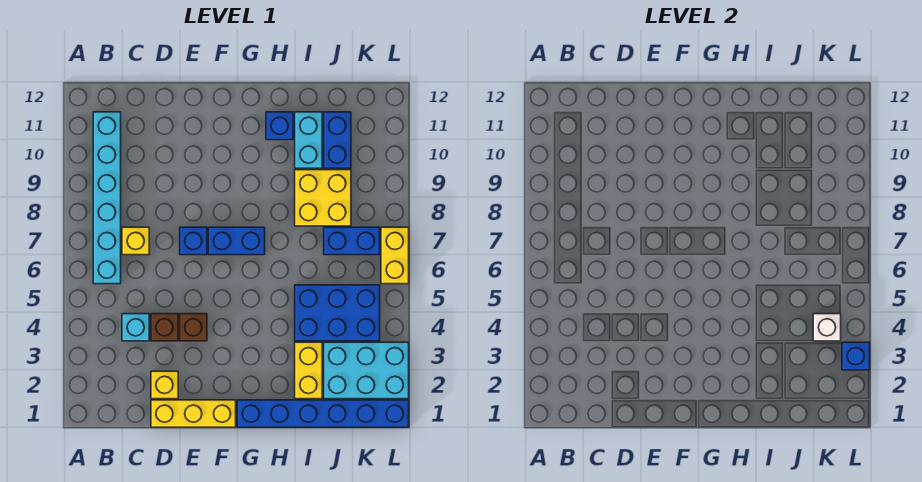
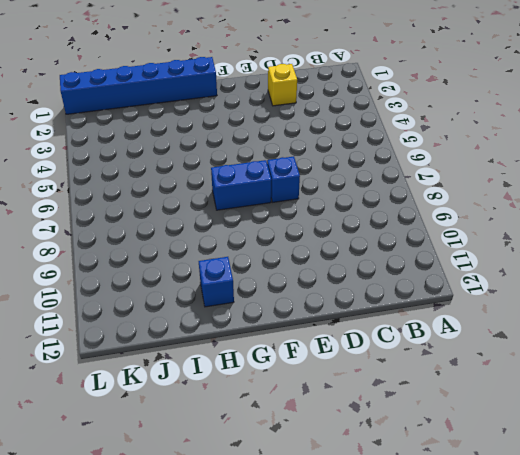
none -> cyan 1x6 brick [93,112,121,284]
none -> cyan 1x1 brick [122,314,149,341]
none -> yellow 1x1 brick [122,227,149,255]

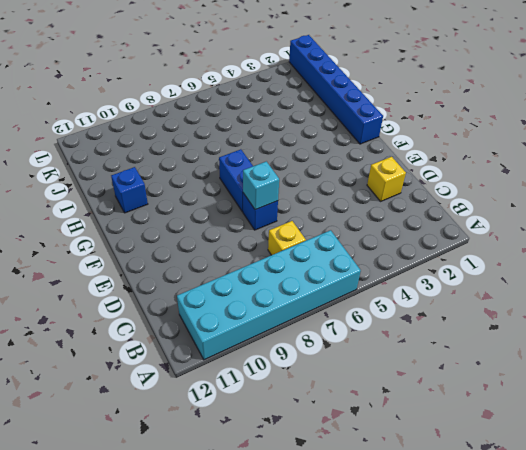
cyan 2x6 brick [177,230,361,360] -> cyan 1x6 brick [93,112,121,284]
cyan 1x1 brick [243,161,279,210] -> cyan 1x1 brick moved to [122,314,149,341]
none -> yellow 1x3 brick [151,400,236,427]
none -> brown 1x1 brick [151,314,178,341]
none -> brown 1x1 brick [180,314,207,341]

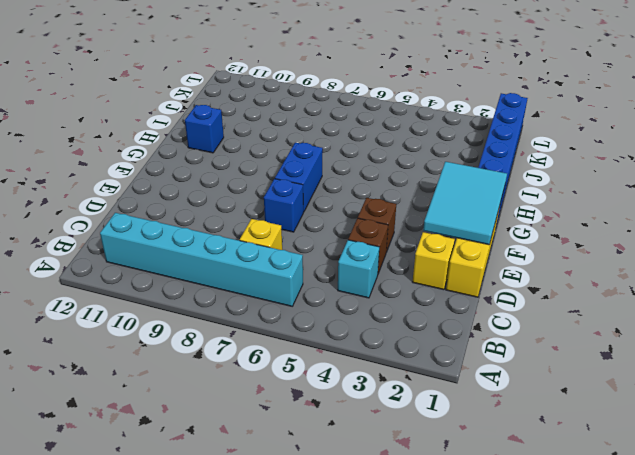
cyan 2x3 tile [423,162,507,245] -> none
none -> yellow 1x2 brick [295,342,322,399]
none -> blue 2x3 brick [295,285,380,341]
none -> yellow 2x2 brick [295,170,351,226]

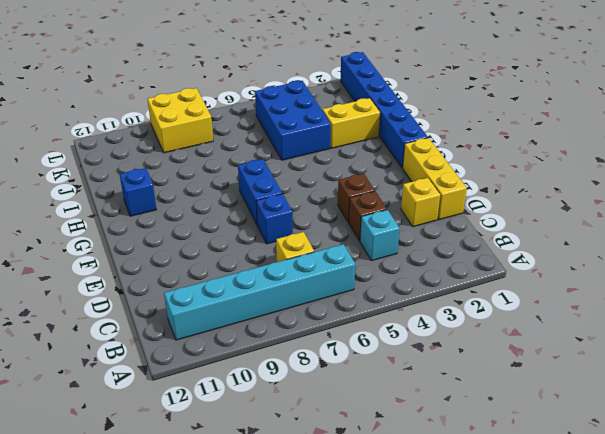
yellow 2x2 brick [148,88,213,153] -> yellow 2x2 brick moved to [295,170,351,226]
none -> cyan 1x2 brick [295,112,322,168]
none -> cyan 2x3 brick [324,342,409,399]
none -> blue 1x2 brick [324,227,380,255]

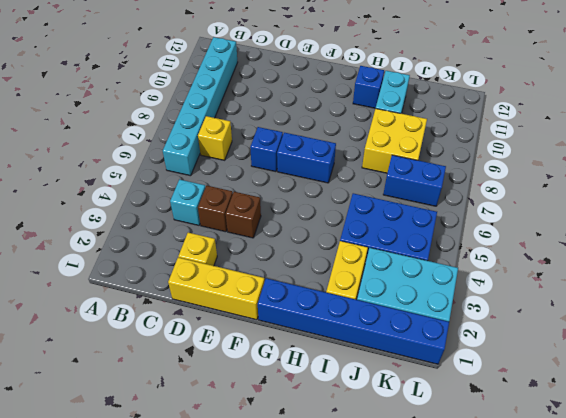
none -> blue 1x2 brick [324,112,351,168]
none -> yellow 1x2 brick [381,227,409,284]
none -> white 1x1 brick [813,314,841,341]

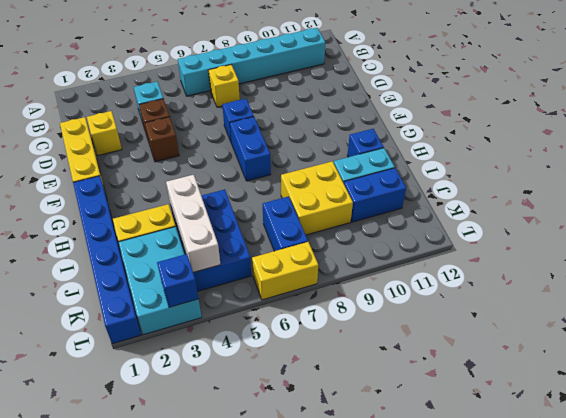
white 1x3 brick [166,175,221,273] -> white 1x1 brick [813,314,841,341]

